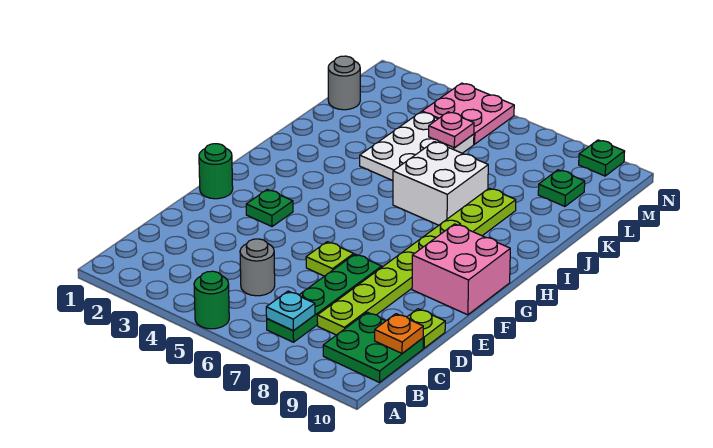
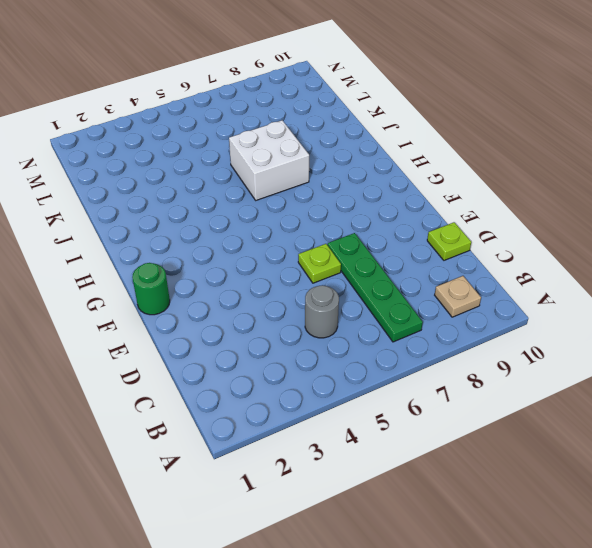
tan 1x1 plate [435,276,481,317] -> green 2x2 plate [323,312,423,382]
none -> green 1x1 round brick [194,271,229,329]
none -> lime 1x8 plate [317,188,516,335]
none -> green 1x1 plate [246,190,293,226]

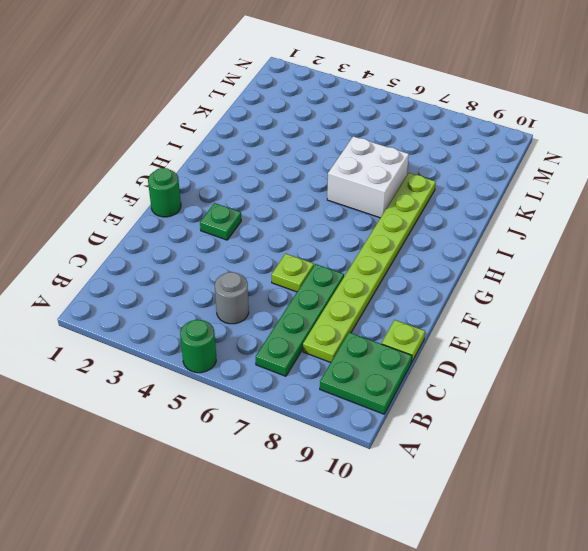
none -> pink 2x2 brick [412,224,510,315]
none -> white 2x3 plate [360,112,474,181]
none -> grey 1x1 round brick [328,56,360,110]

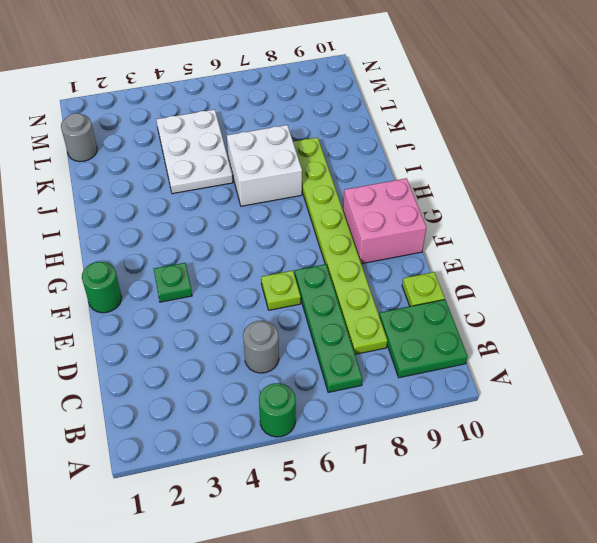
none -> green 1x1 plate [538,170,585,206]
none -> pink 2x2 plate [422,83,514,144]
none -> green 1x1 plate [579,140,625,176]

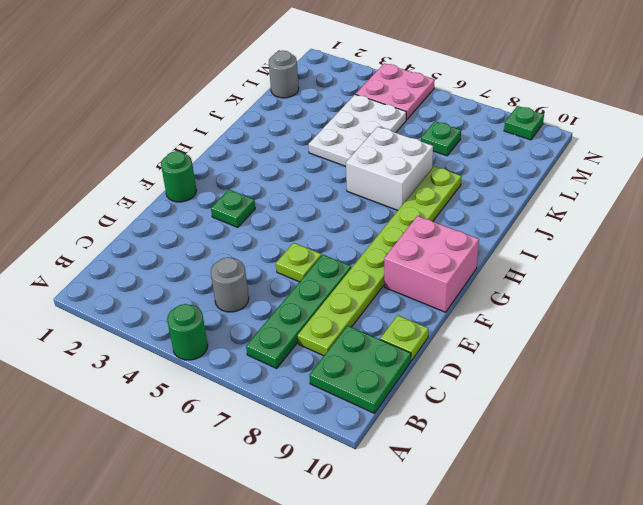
green 1x1 plate [421,121,461,156] -> green 1x1 plate moved to [538,170,585,206]
none -> cyan 1x1 plate [266,291,315,331]
none -> orange 1x1 plate [375,314,423,353]
none -> pink 1x1 plate [429,112,474,148]

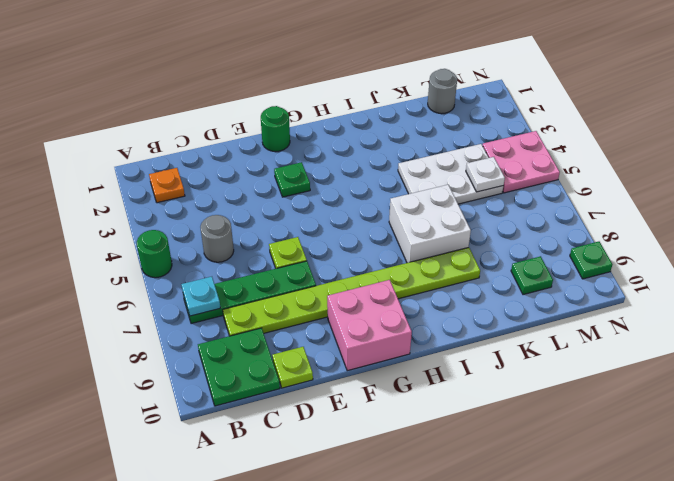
orange 1x1 plate [149,168,185,203] -> orange 1x1 plate moved to [375,314,423,353]
white 1x1 plate [466,157,505,192] -> pink 1x1 plate [429,112,474,148]

